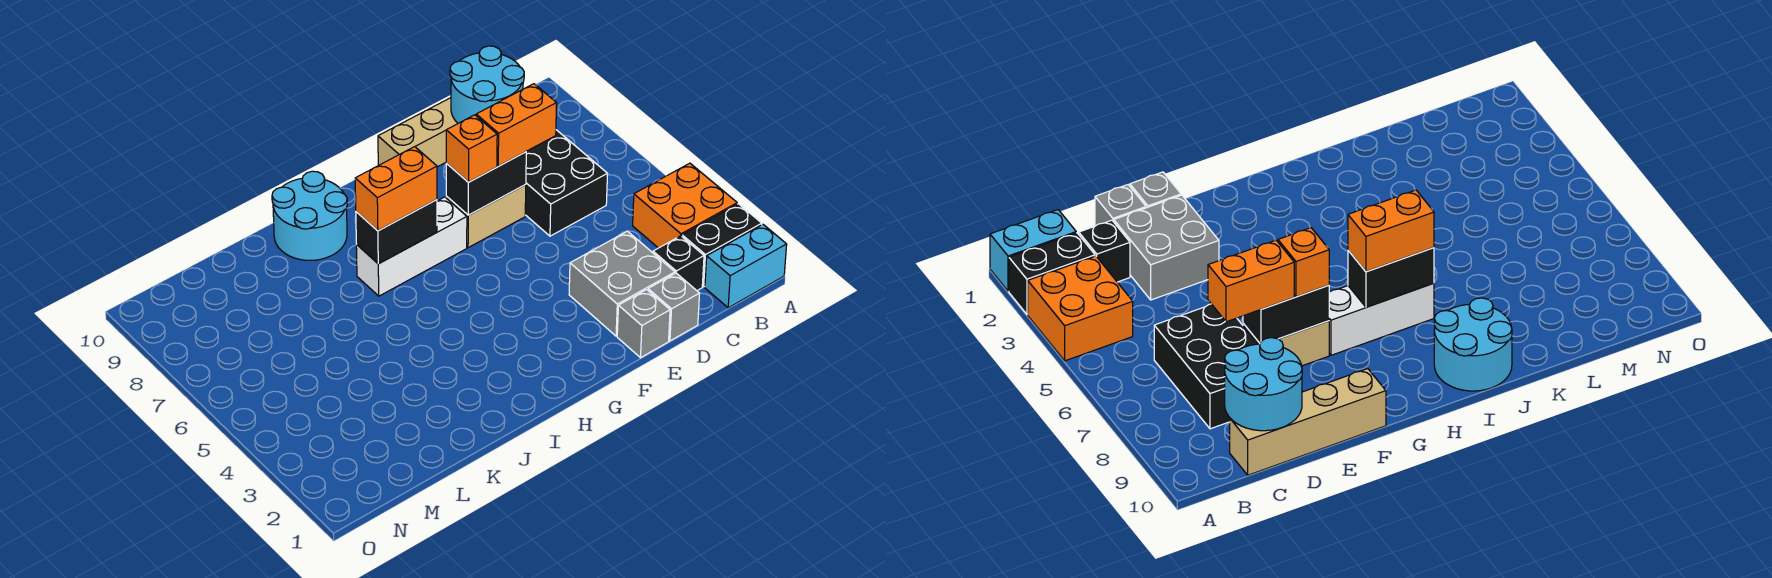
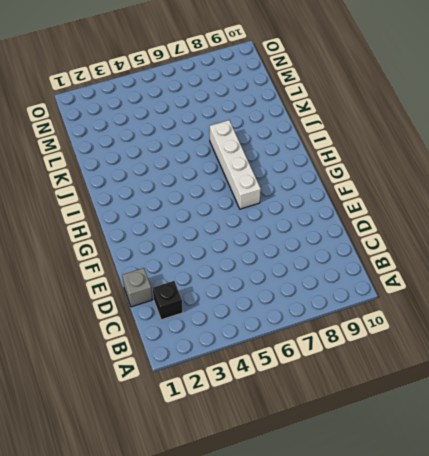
white 1x4 brick [210,120,261,209] -> white 1x3 brick [356,197,467,296]
none -> cyan 1x2 brick [705,224,787,308]
none -> black 1x2 brick [682,204,762,287]
none -> orange 2x2 brick [633,163,737,248]

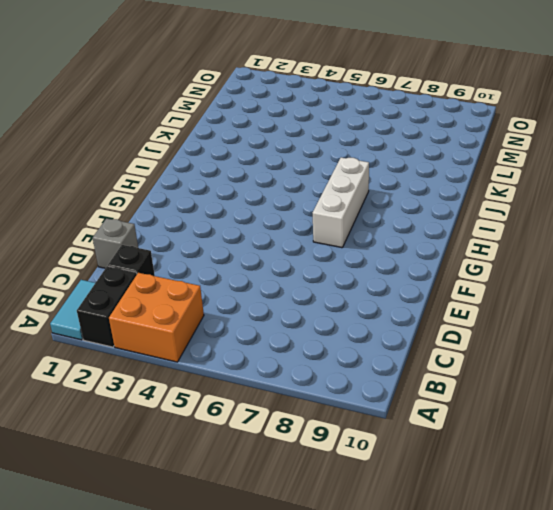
cyan 1x2 tile [50,280,95,340] -> cyan 1x2 brick [705,224,787,308]
none -> black 2x3 brick [525,130,607,236]
none -> tan 1x4 brick [378,98,458,167]
none -> grey 2x2 brick [569,231,675,336]

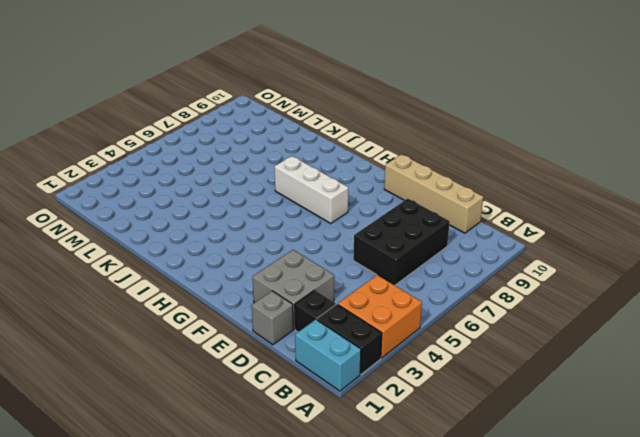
none -> grey 1x1 brick [617,290,670,358]
none -> tan 1x2 brick [446,185,526,248]
none -> cyan 2x2 round brick [272,171,347,260]

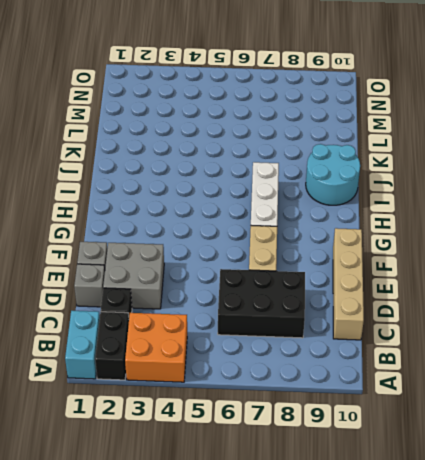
none -> cyan 2x2 round brick [450,46,524,123]
none -> black 1x2 brick [446,152,526,215]
none -> black 1x2 brick [356,200,437,264]

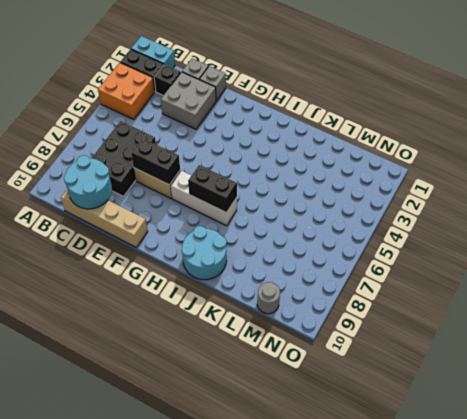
grey 1x1 round brick [257,282,280,314] -> none
none -> orange 1x2 brick [476,84,557,166]
none -> orange 1x1 brick [446,115,497,182]
none -> orange 1x2 brick [355,147,437,231]

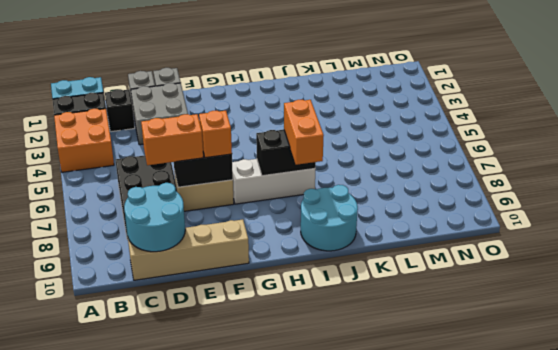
orange 1x2 brick [284,100,324,165] -> orange 1x2 brick turned to [355,147,437,231]

